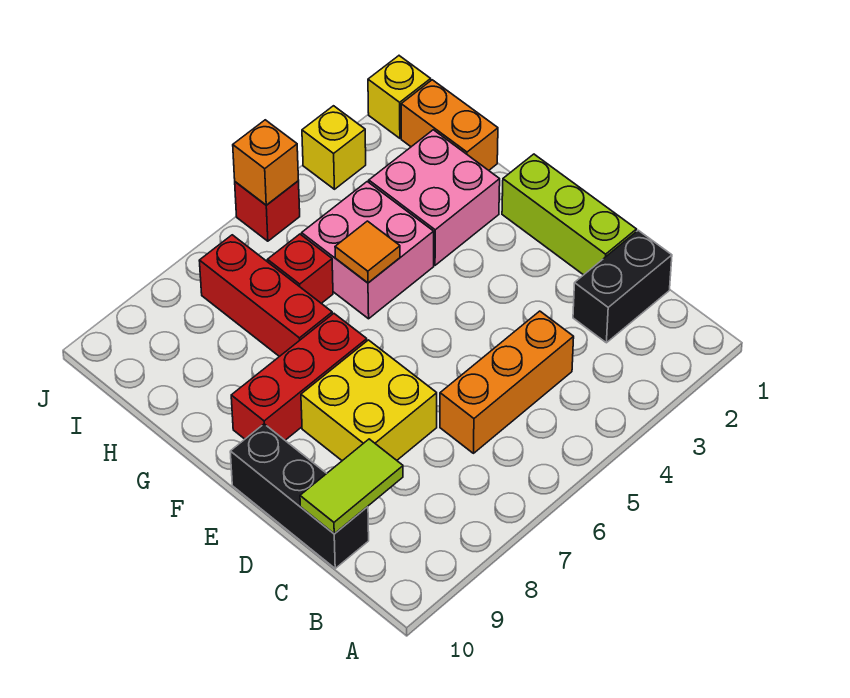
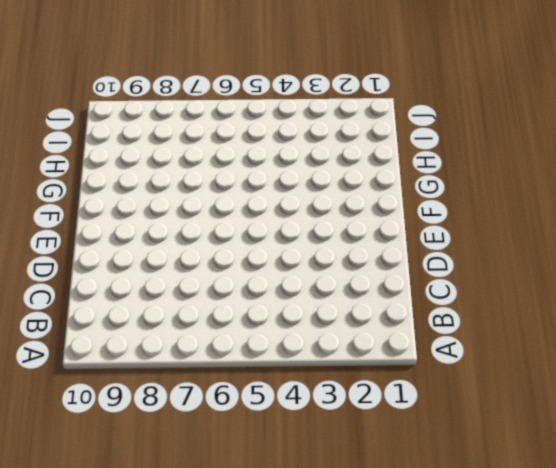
none -> black 1x2 brick [573,230,672,343]
none -> orange 1x3 brick [440,311,574,453]
none -> black 1x3 brick [230,424,369,568]

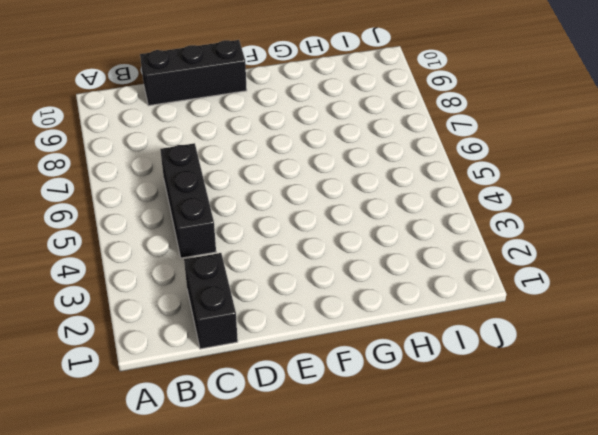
black 1x3 brick [160,143,216,258] -> orange 1x3 brick [440,311,574,453]
none -> lime 1x3 brick [502,154,637,275]
none -> yellow 2x2 brick [301,340,437,461]
none -> red 1x3 brick [231,314,367,440]

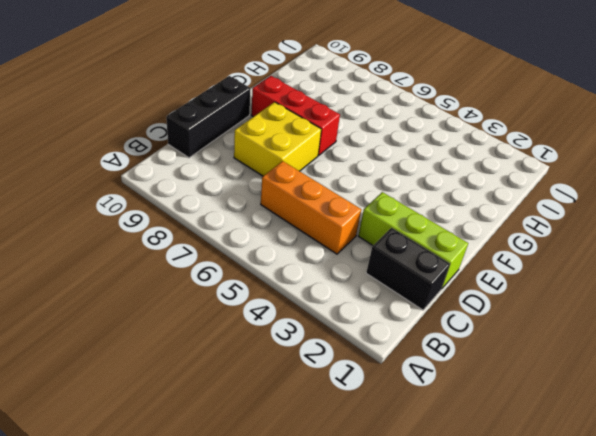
lime 1x3 brick [358,192,468,288] -> lime 1x3 brick turned to [502,154,637,275]
none -> pink 2x2 brick [369,130,500,265]
none -> pink 2x2 brick [302,182,434,319]
none -> red 1x3 brick [199,235,332,357]

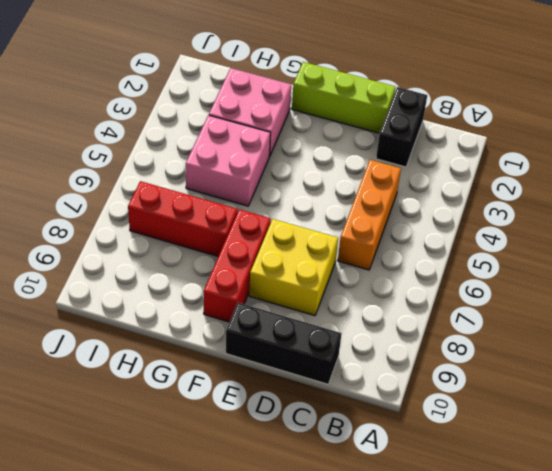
none -> orange 1x2 brick [401,80,498,170]
none -> red 1x1 brick [267,234,333,303]
none -> yellow 1x1 brick [368,56,431,138]

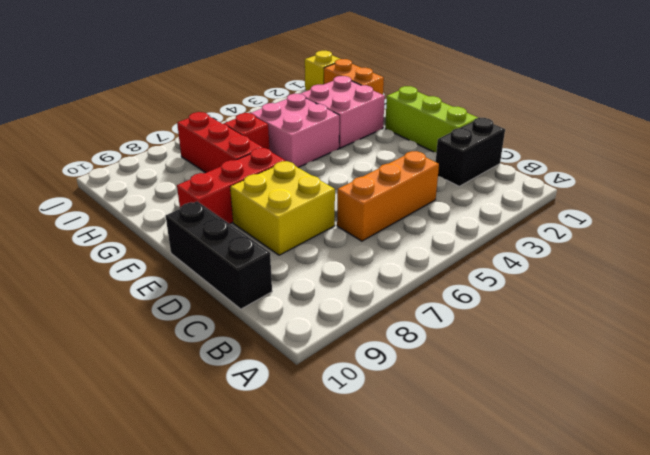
none -> yellow 1x1 brick [302,106,366,189]
none -> red 1x1 brick [235,181,300,241]
none -> lime 1x2 tile [300,439,403,534]

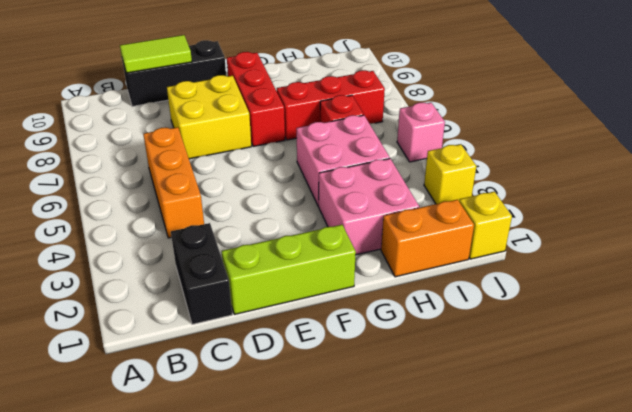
lime 1x2 tile [120,35,192,73] -> lime 1x2 tile turned to [300,439,403,534]
pink 1x1 brick [397,103,445,162] -> red 1x1 brick [235,181,300,241]
none -> orange 1x1 tile [335,221,400,283]
none -> orange 1x1 brick [233,120,298,205]

